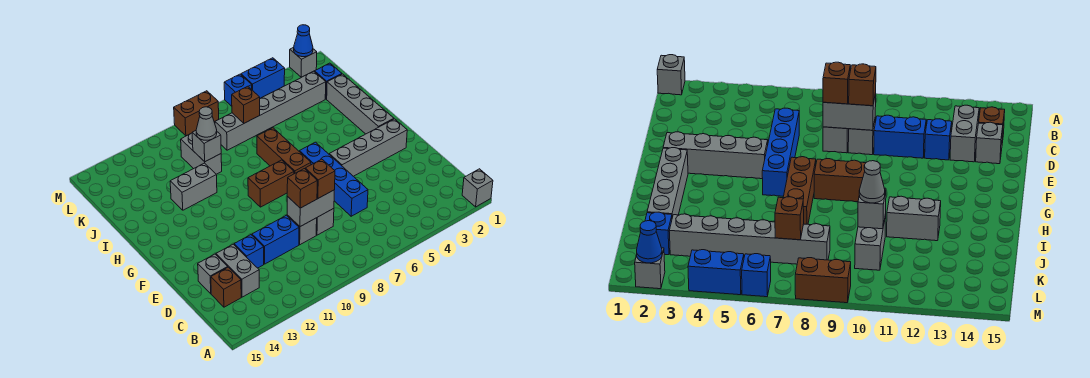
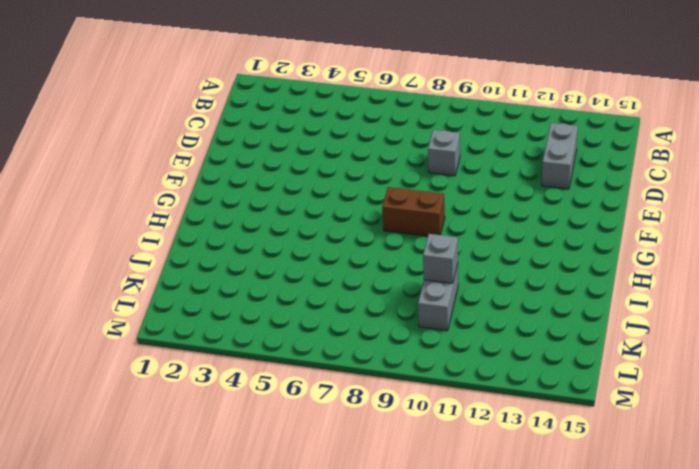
none -> grey 1x1 brick [462,169,493,207]
none -> brown 1x1 brick [211,267,241,307]
none -> blue 1x4 brick [299,142,368,216]

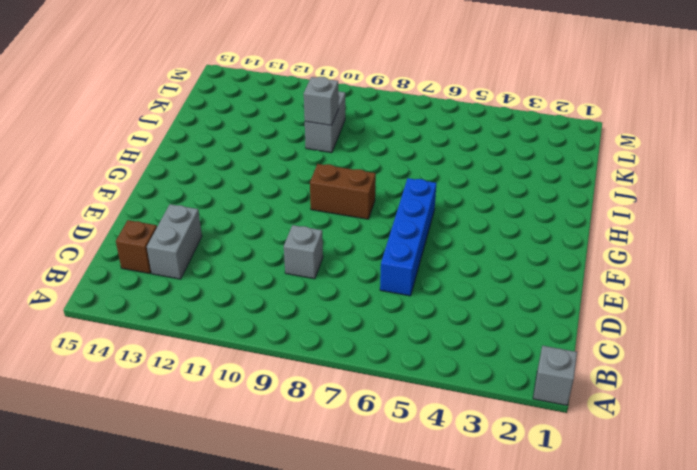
none -> grey 1x1 brick [316,208,334,235]
none -> blue 1x2 brick [252,215,299,264]
none -> blue 1x1 brick [234,235,264,268]

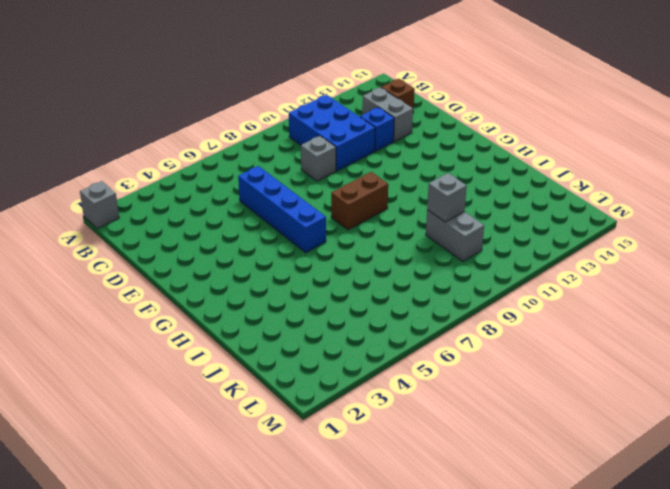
blue 2x3 brick [289,95,375,171] -> blue 1x2 brick [252,215,299,264]
none -> grey 1x1 brick [316,208,334,235]
none -> grey 1x1 brick [198,254,228,294]
none -> grey 1x4 brick [329,119,407,176]

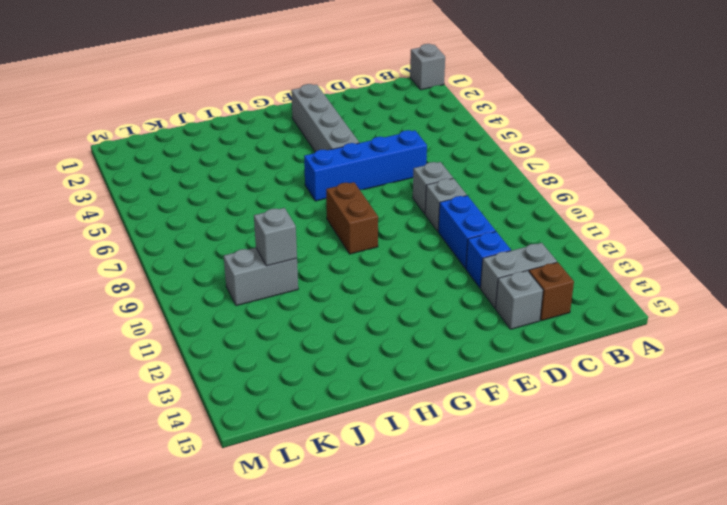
none -> grey 1x4 brick [327,74,394,134]
none -> brown 1x3 brick [257,128,311,174]
none -> grey 1x2 brick [170,163,217,210]

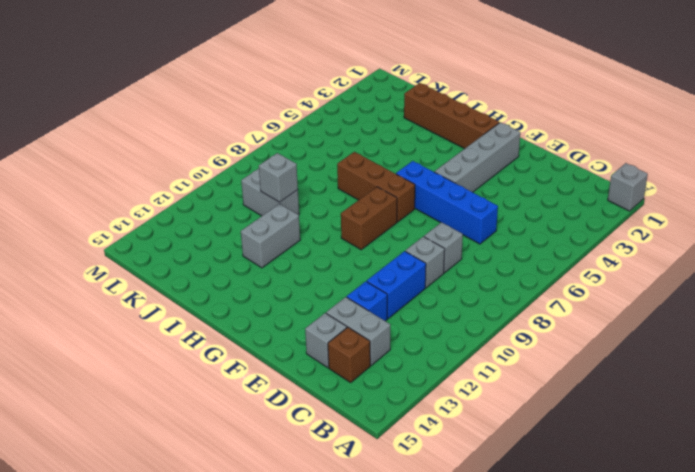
brown 1x4 brick [404,83,499,149] -> grey 1x4 brick [327,74,394,134]
none -> blue 1x1 brick [315,63,342,99]
none -> grey 1x6 brick [215,71,326,150]
none -> grey 1x1 brick [290,47,317,77]

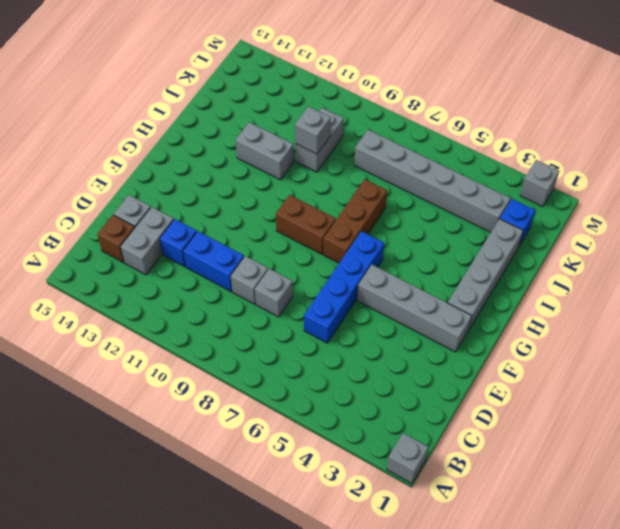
none -> blue 1x2 brick [241,58,285,98]
none -> blue 1x1 brick [224,74,252,106]
none -> brown 1x2 brick [174,91,219,136]

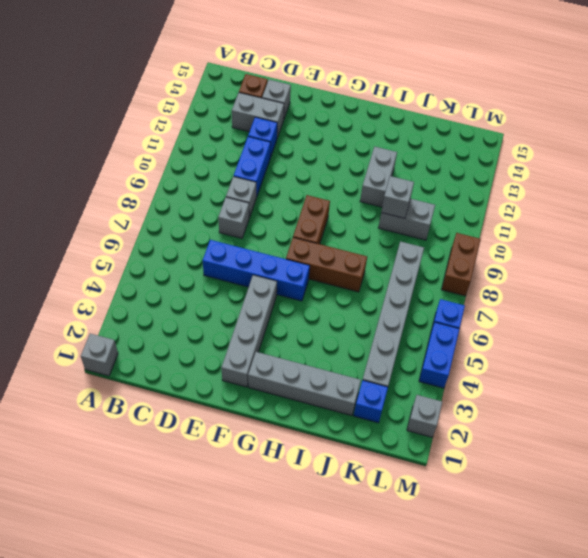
none -> grey 1x2 brick [287,190,334,227]
none -> brown 1x1 brick [232,86,260,123]
none -> blue 1x1 cone [294,25,313,57]

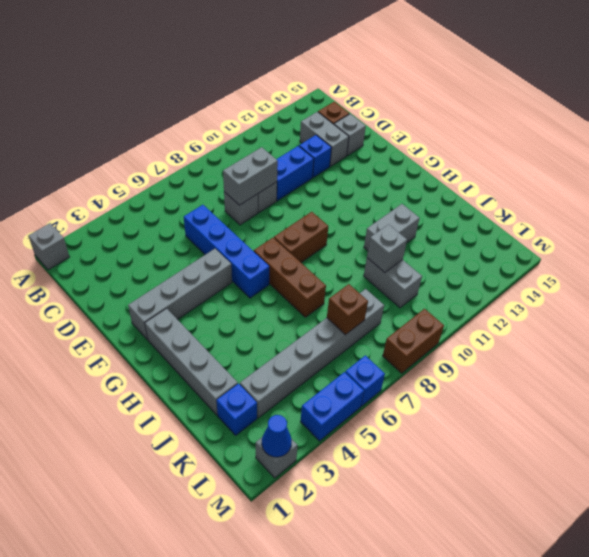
none -> brown 1x1 brick [305,159,335,198]
none -> brown 1x1 brick [287,169,317,208]
none -> grey 1x1 cone [196,107,217,140]

